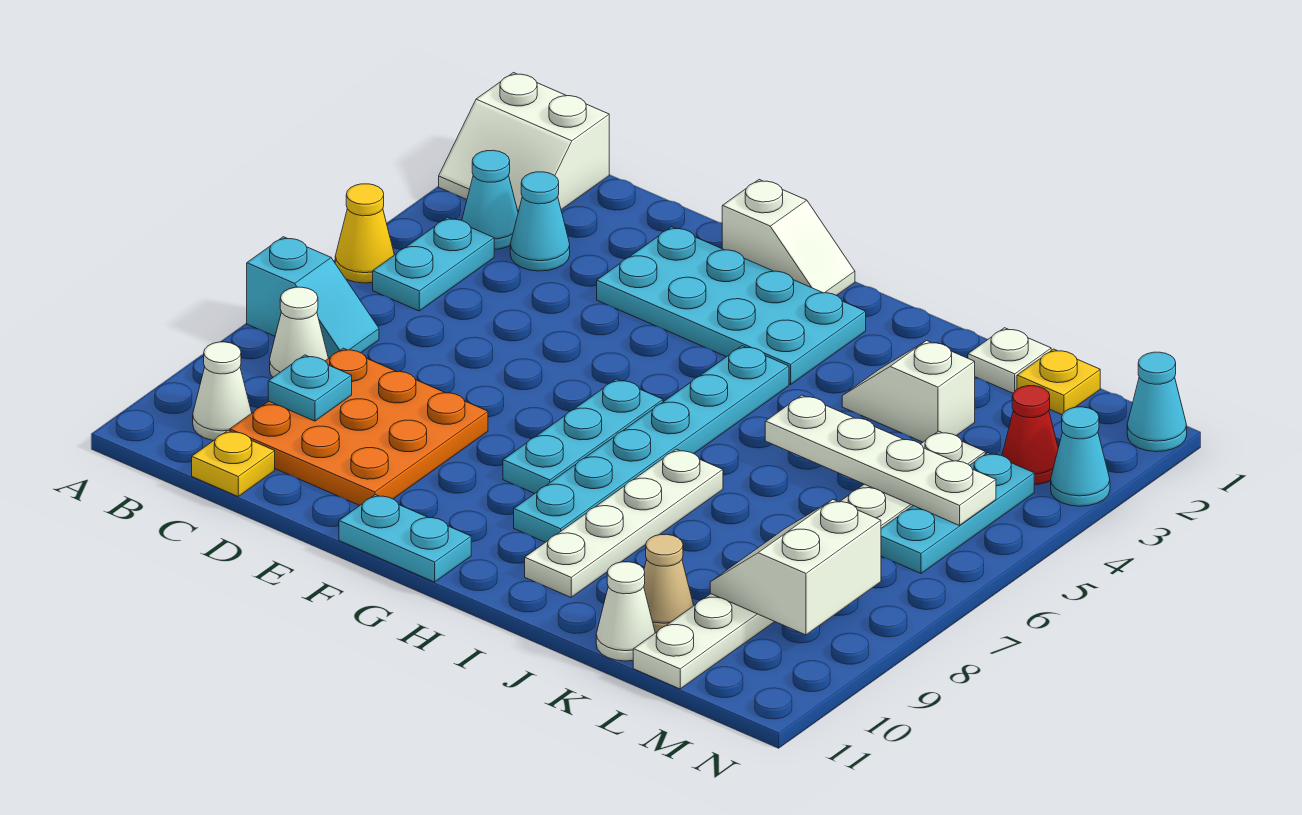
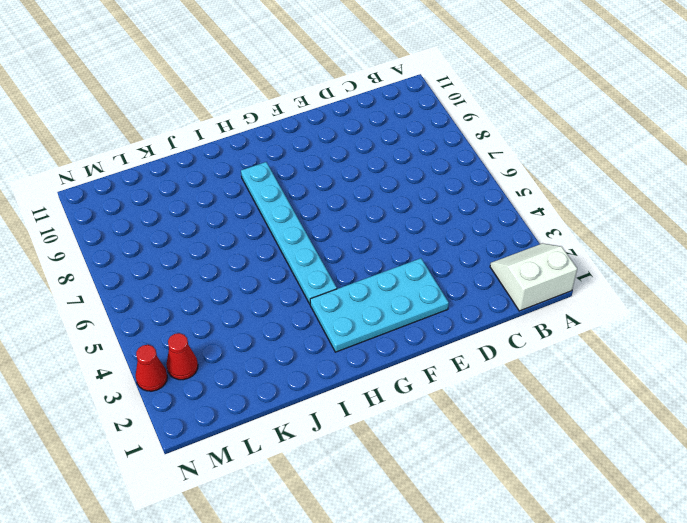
red 1x1 cone [136,345,167,391] -> cyan 1x1 cone [1051,407,1110,506]
none -> yellow 1x1 cone [335,184,394,283]
none -> cyan 1x2 slope [247,237,379,359]
none -> cyan 1x1 cone [462,150,518,249]

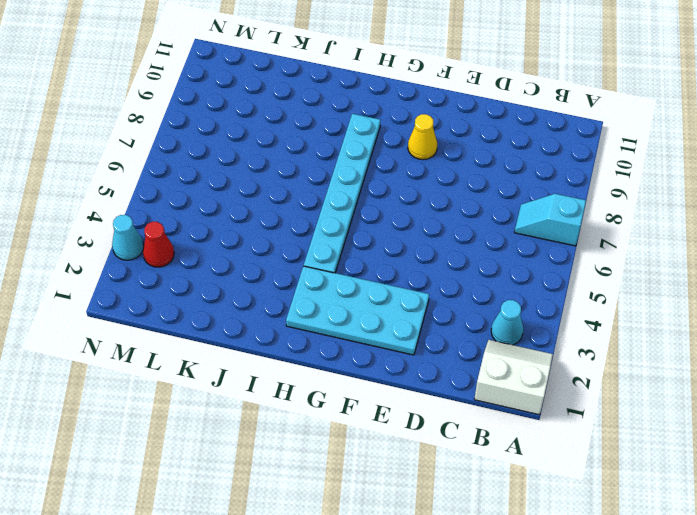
yellow 1x1 cone [408,114,437,160] -> yellow 1x1 cone moved to [335,184,394,283]
none -> cyan 1x2 plate [373,217,494,311]
none -> white 1x1 cone [270,287,328,377]
none -> white 1x1 cone [193,342,252,440]

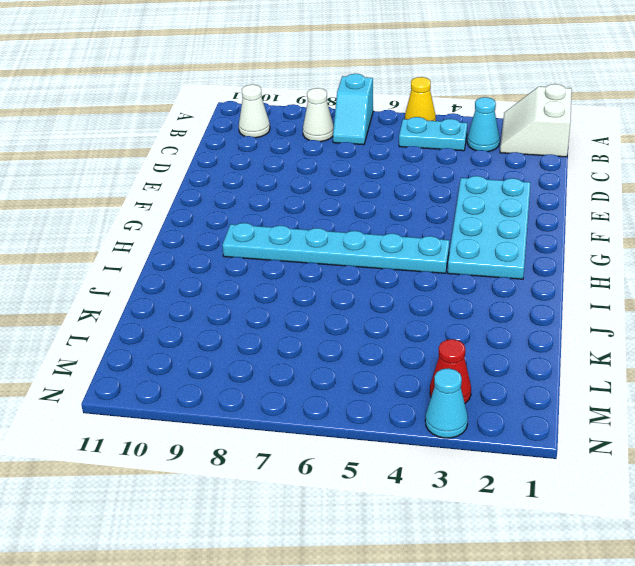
none -> cyan 1x1 cone [510,172,570,271]
none -> orange 3x3 plate [230,348,488,506]
none -> yellow 1x1 plate [192,430,275,496]

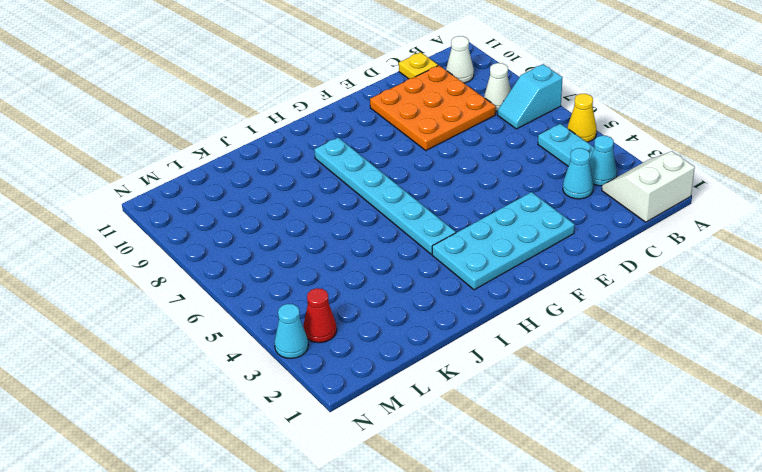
none -> white 1x2 slope [722,180,855,296]
none -> cyan 1x2 plate [339,495,471,582]
none -> cyan 1x3 plate [503,379,663,494]

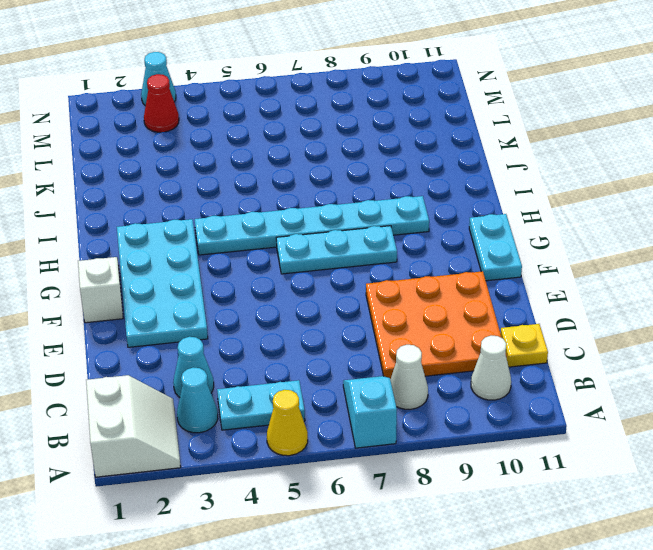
none -> white 1x4 plate [525,449,723,597]
none -> white 1x2 slope [842,341,975,442]
none -> white 1x1 plate [968,328,1051,393]

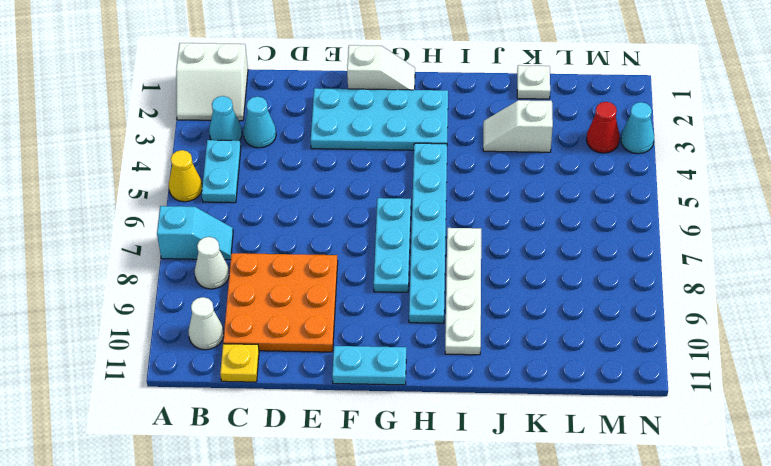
none -> tan 1x1 cone [644,534,694,633]
none -> white 1x1 cone [596,562,655,661]
none -> yellow 1x1 plate [1017,349,1100,414]

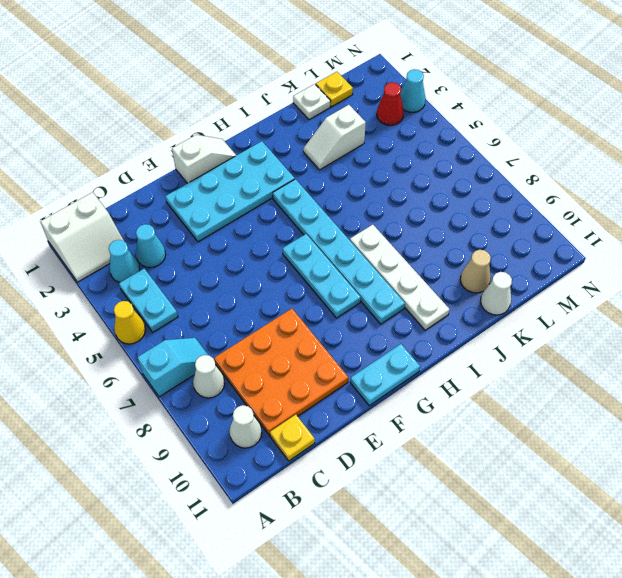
none -> white 1x8 plate [633,431,985,689]
none -> cyan 1x3 plate [881,453,1034,573]
none -> cyan 1x1 cone [1127,352,1187,452]

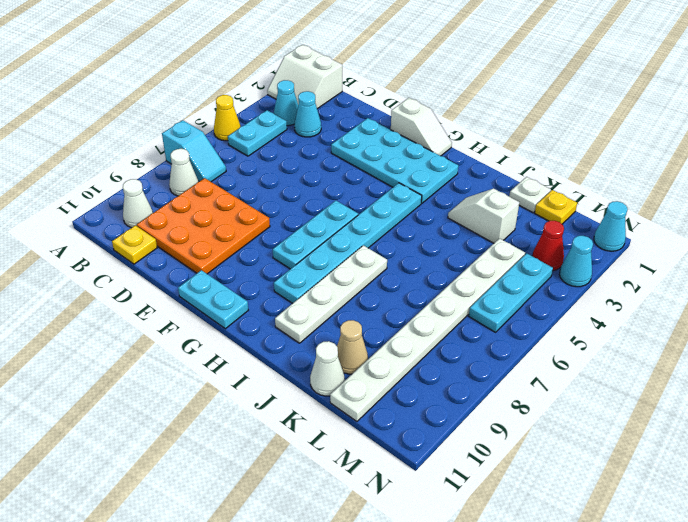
none -> cyan 1x1 plate [268,355,352,421]
none -> white 1x4 plate [765,395,996,526]
none -> white 2x2 slope [710,500,881,635]

